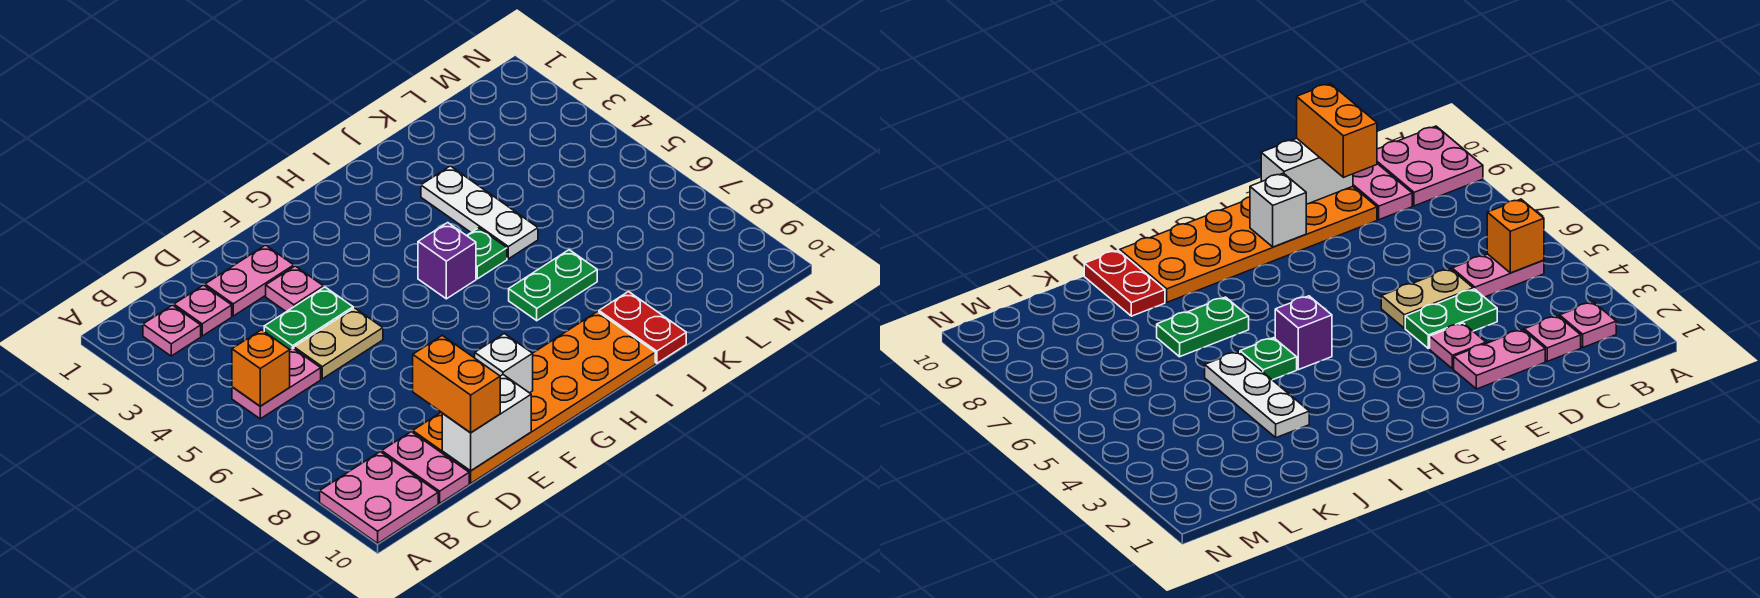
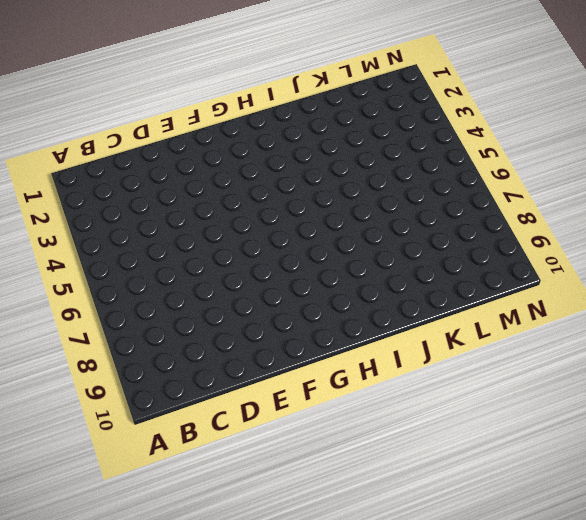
none -> pink 2x2 plate [320,452,438,543]
none -> pink 1x1 plate [143,305,201,356]
none -> pink 1x2 plate [232,348,321,419]

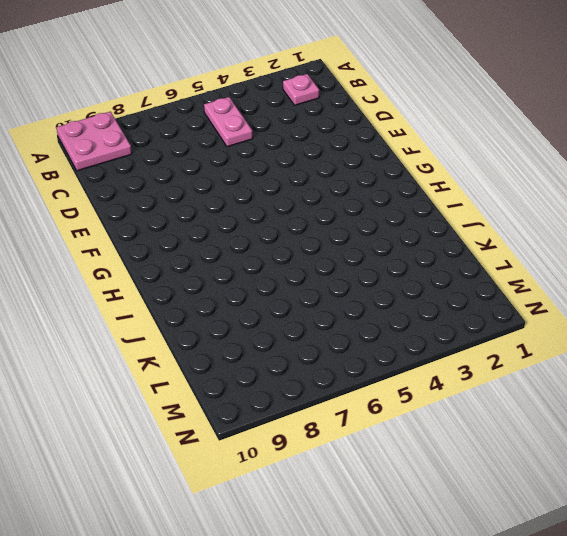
none -> pink 1x1 plate [174,285,232,336]
none -> pink 1x2 plate [382,432,469,503]
none -> pink 1x2 plate [205,245,294,316]

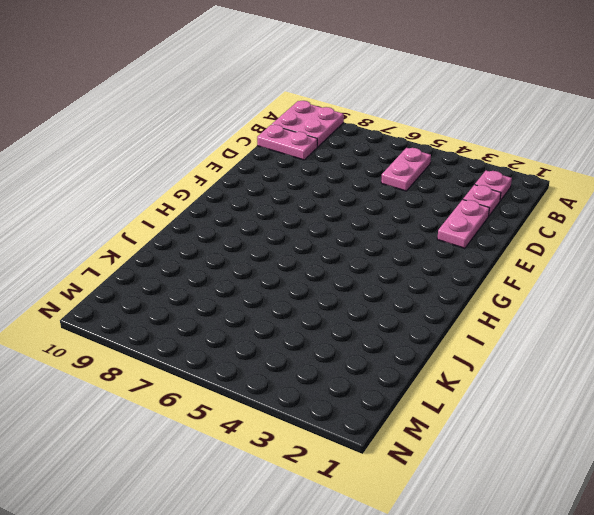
none -> green 1x2 plate [264,287,353,349]
none -> tan 1x2 plate [294,308,383,379]
none -> orange 2x6 plate [413,312,655,483]

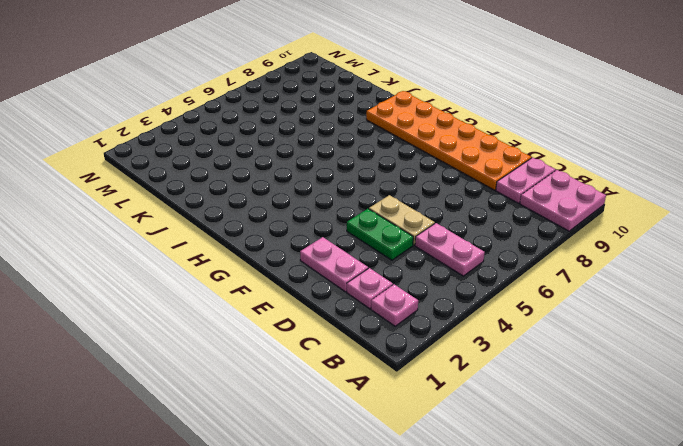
none -> pink 1x1 plate [266,266,323,312]
none -> purple 1x1 brick [418,223,476,299]
none -> green 1x1 plate [467,228,507,279]

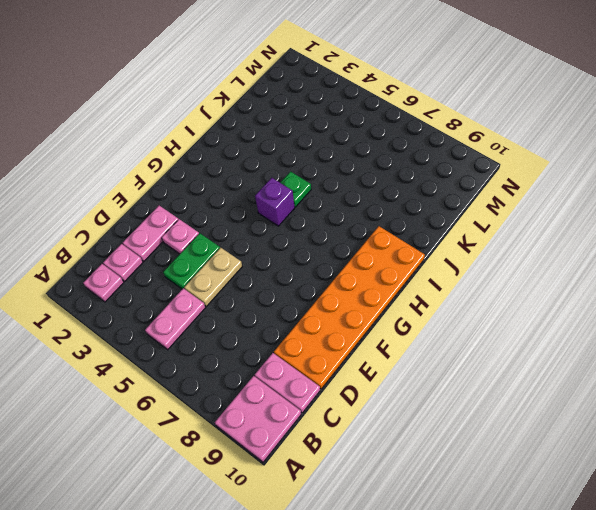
none -> green 1x2 plate [509,250,597,321]
none -> white 1x3 plate [421,166,538,259]
none -> red 1x2 plate [599,292,686,363]

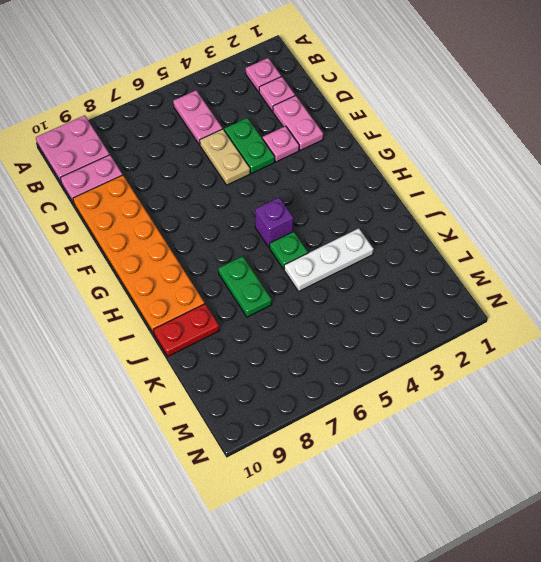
none -> orange 1x1 brick [232,330,290,406]
none -> white 1x2 brick [442,375,531,471]
none -> white 1x1 brick [475,334,533,393]

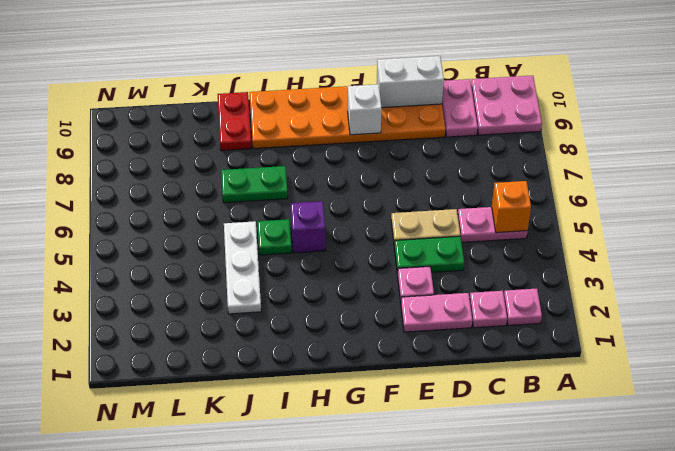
none -> orange 1x2 brick [413,335,500,433]

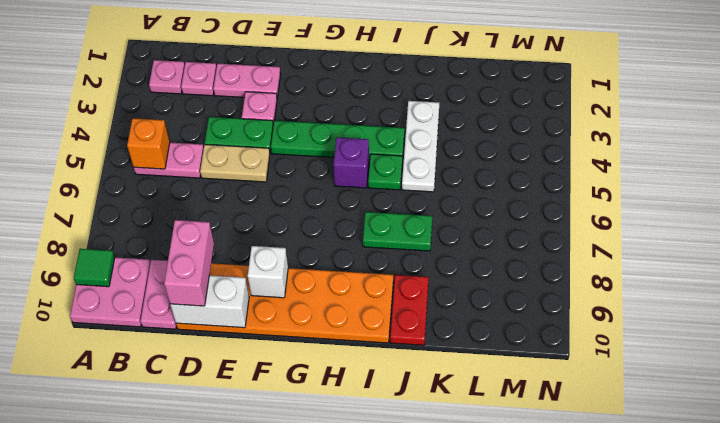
green 1x1 tile [74,249,115,287] -> none
pink 1x2 brick [164,220,214,306] -> orange 1x2 brick [413,335,500,433]
green 1x4 plate [271,121,405,160] -> none

